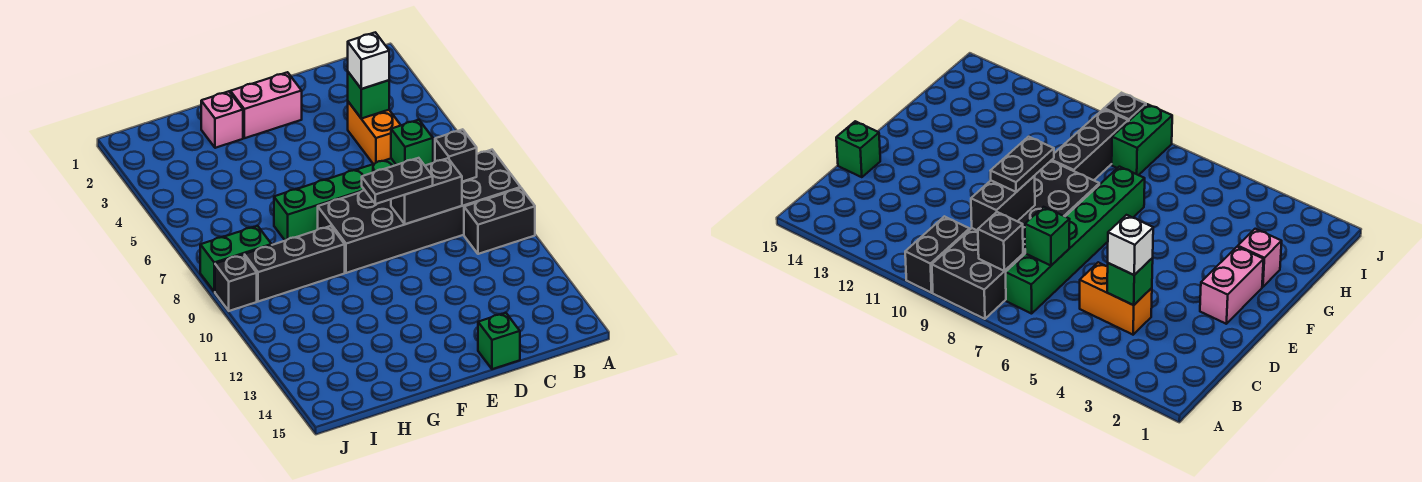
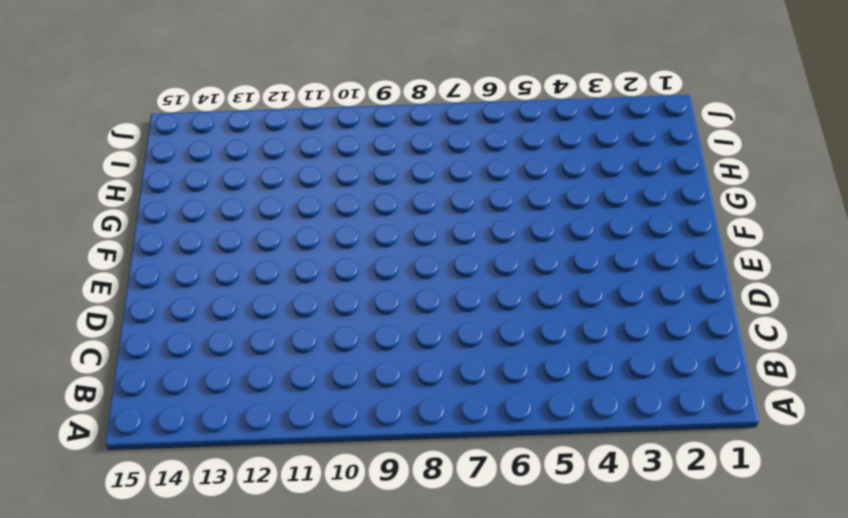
none -> black 2x6 brick [318,150,521,273]
none -> black 1x2 brick [464,188,535,254]
none -> green 1x6 brick [274,144,435,241]

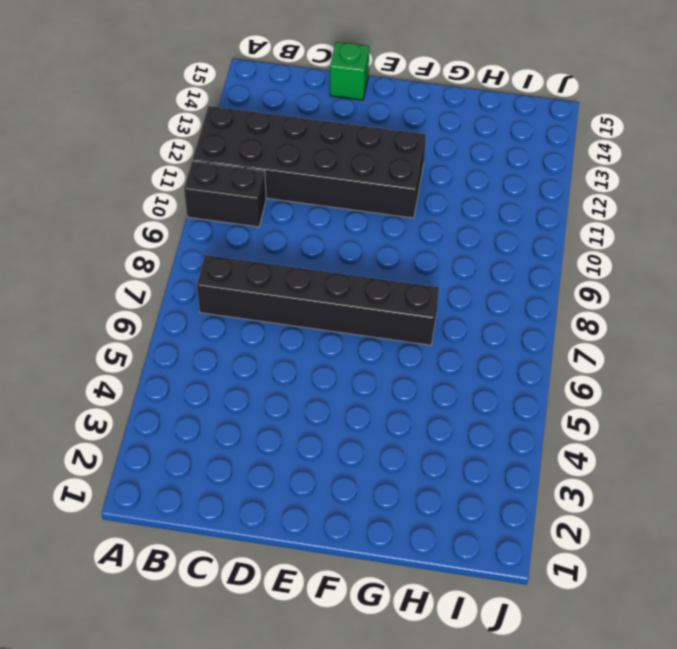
black 2x6 brick [193,106,426,218] -> black 2x6 brick moved to [318,150,521,273]
black 1x6 brick [197,255,439,345] -> green 1x6 brick [274,144,435,241]
none -> orange 1x2 brick [348,102,401,164]
none -> pink 1x2 brick [230,72,302,138]
none -> pink 1x1 brick [201,91,243,148]

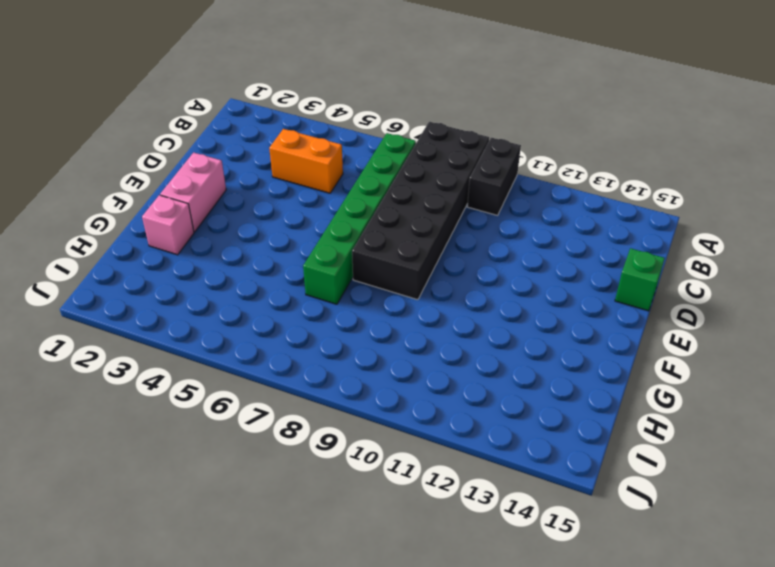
none -> black 1x3 brick [244,226,345,302]
none -> green 1x2 brick [200,226,272,292]
none -> black 1x1 brick [215,255,257,311]

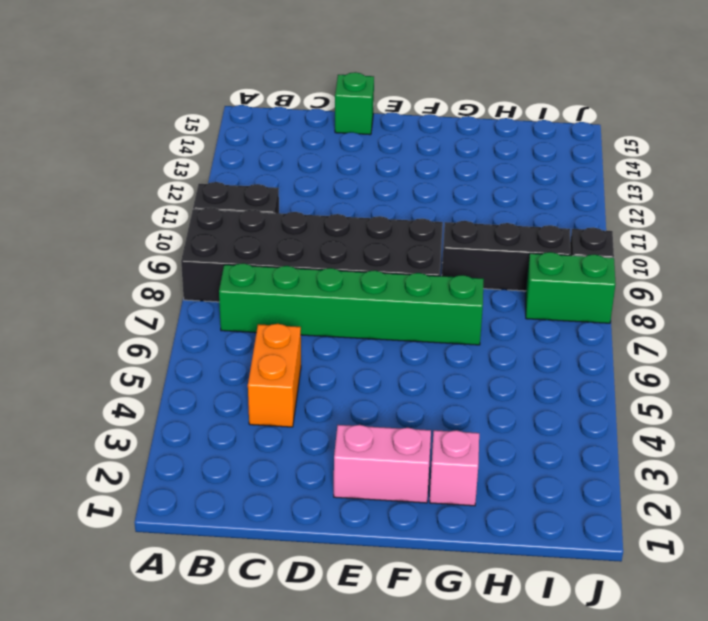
none -> black 1x1 brick [435,129,477,182]
none -> green 1x1 brick [348,72,389,119]
none -> green 1x1 brick [391,120,433,165]

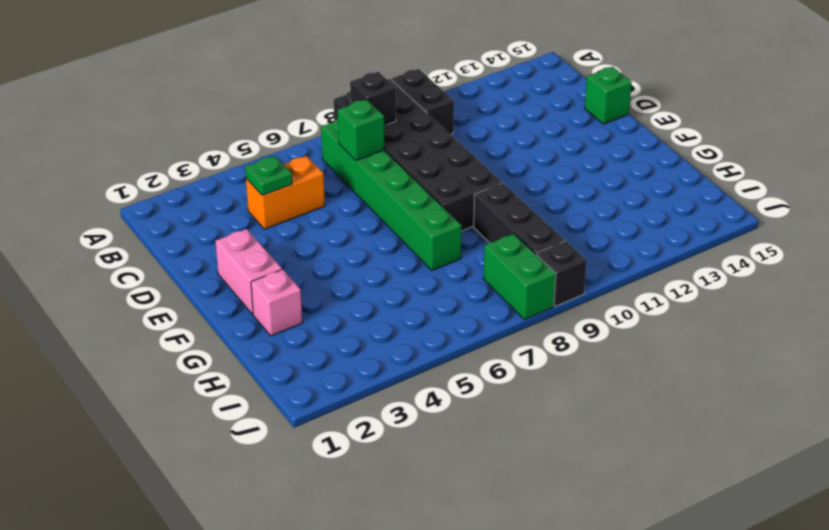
green 1x1 plate [245,156,292,195] -> green 1x1 brick [348,72,389,119]
none -> black 1x2 brick [391,158,462,224]
none -> white 1x1 brick [348,32,389,89]
none -> black 1x2 plate [362,158,433,204]

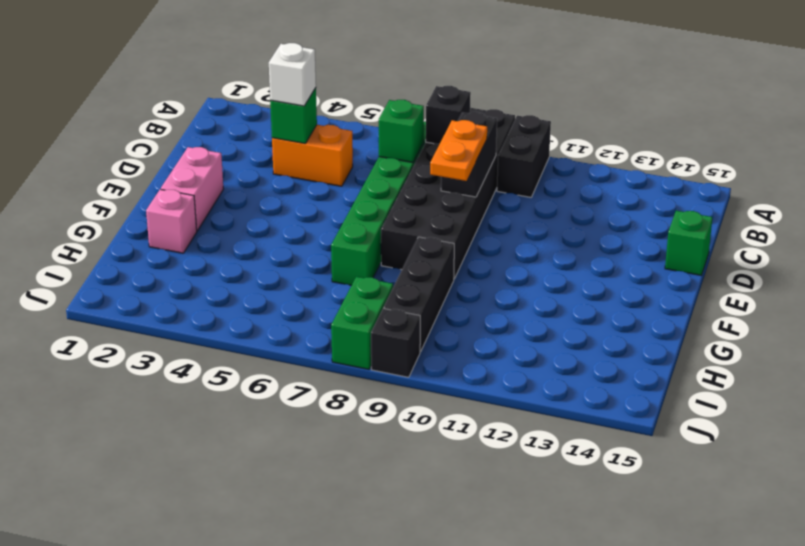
orange 1x2 plate [430,120,487,181] -> black 1x2 plate [362,158,433,204]

